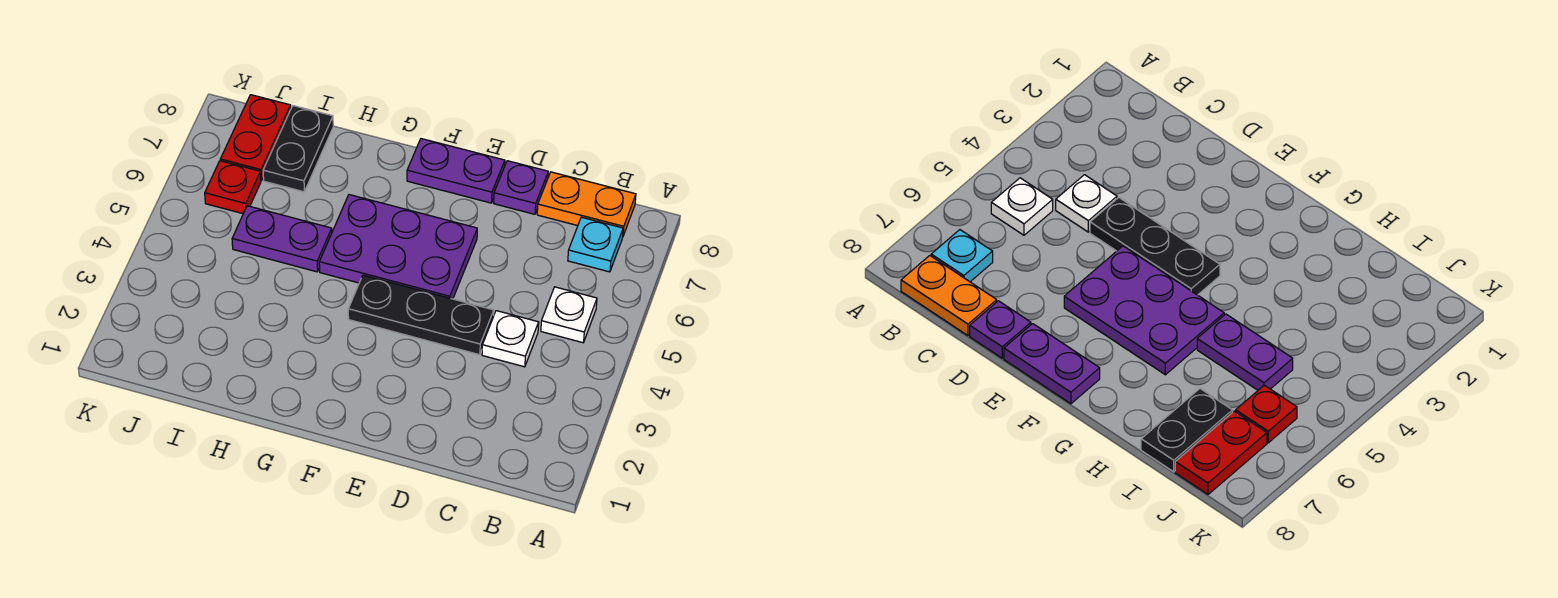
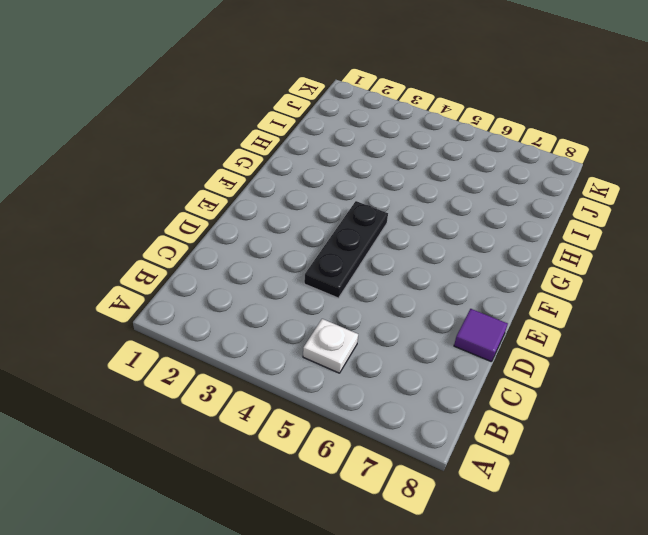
purple 1x1 tile [454,309,508,362] -> purple 1x1 plate [494,161,548,214]
none -> cyan 1x1 plate [568,217,623,272]
none -> orange 1x2 plate [537,172,636,236]
none -> white 1x1 plate [482,311,539,367]

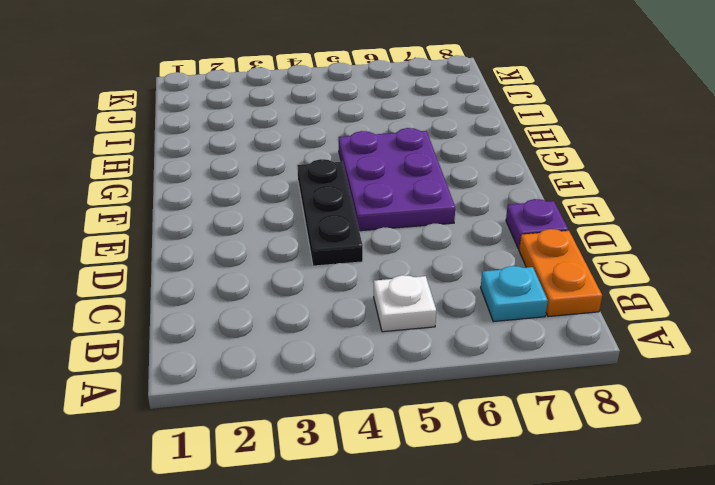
none -> white 1x1 plate [482,311,539,367]
none -> purple 1x2 plate [407,139,505,203]
none -> purple 1x2 plate [232,206,332,272]

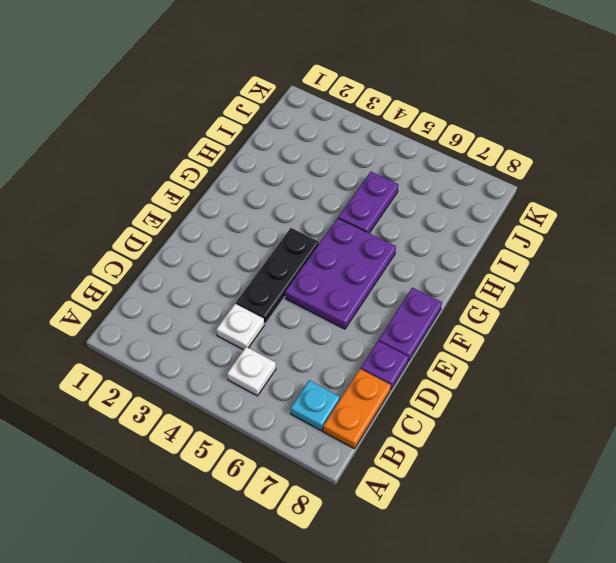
none -> black 1x2 plate [263,106,333,192]
none -> red 1x1 plate [205,161,261,214]
none -> red 1x2 plate [220,95,291,181]

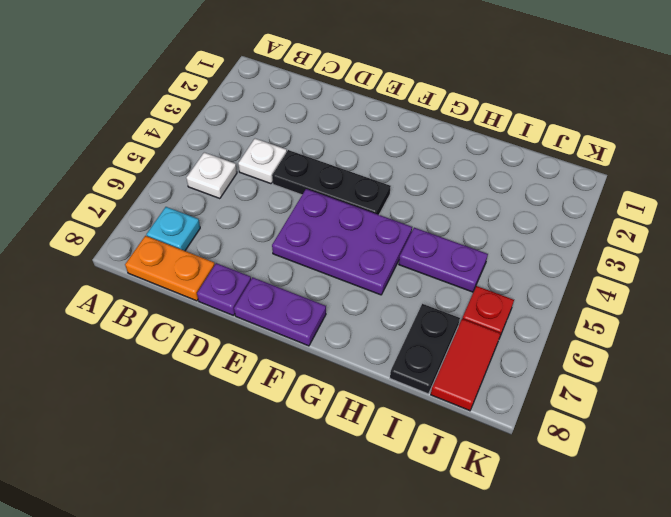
red 1x2 tile [431,319,501,411] -> red 1x2 plate [220,95,291,181]

